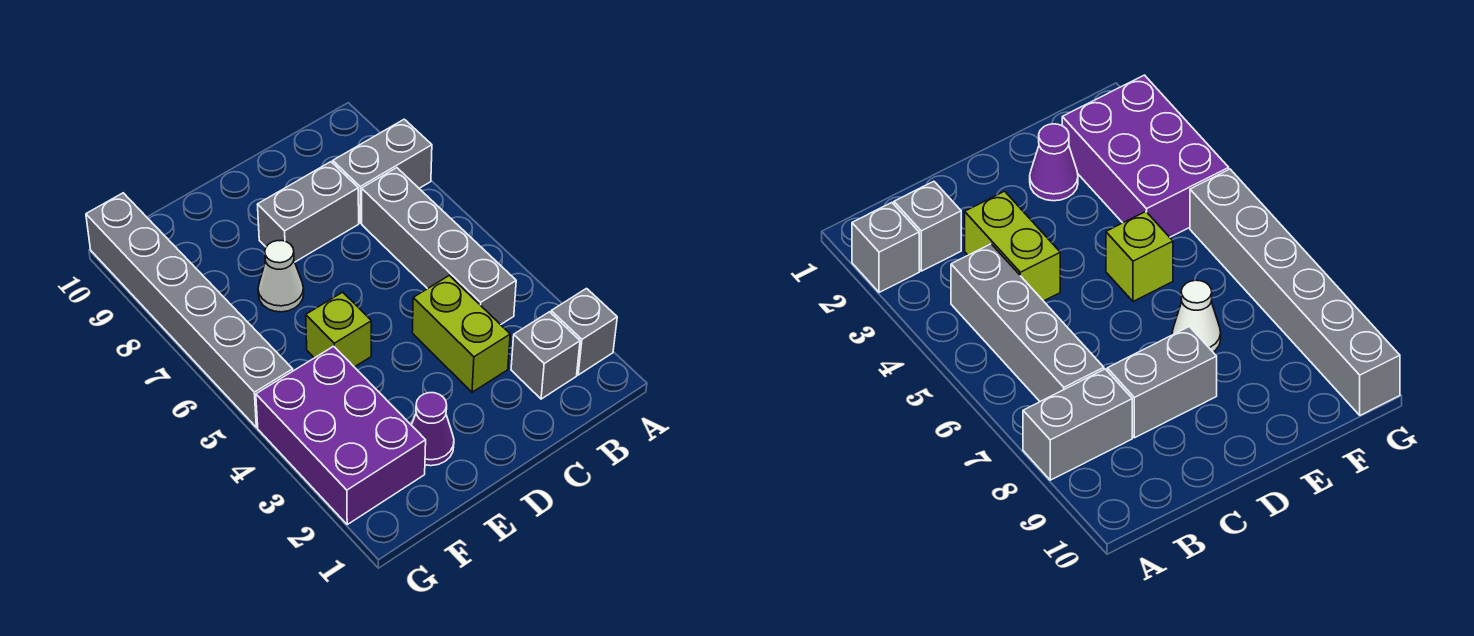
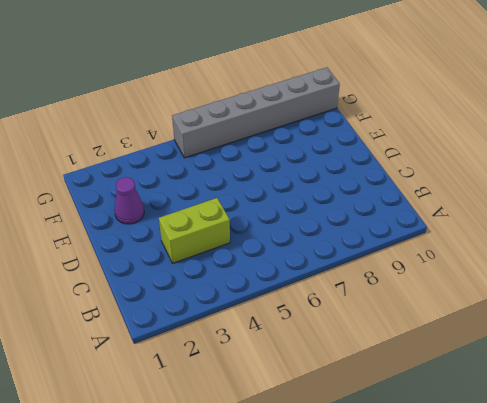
none -> grey 1x1 brick [551,289,617,375]
none -> grey 1x2 brick [333,119,432,223]

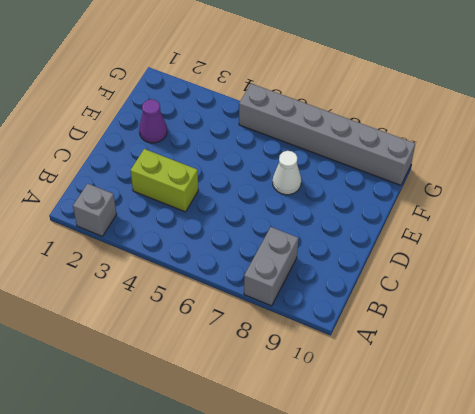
none -> grey 1x1 brick [511,312,580,399]
none -> grey 1x4 brick [362,168,516,325]

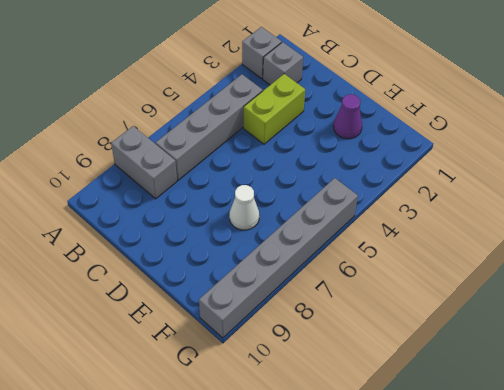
none -> grey 1x2 brick [258,162,359,262]
none -> lime 1x1 brick [306,292,371,367]

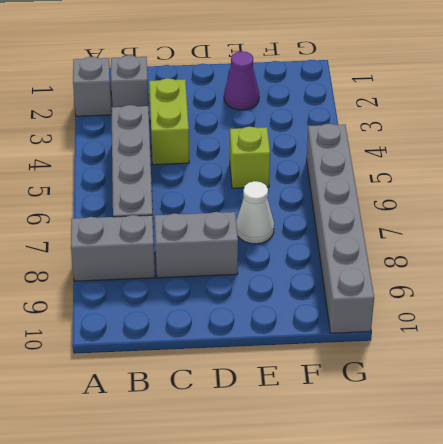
none -> purple 2x3 brick [256,346,426,524]

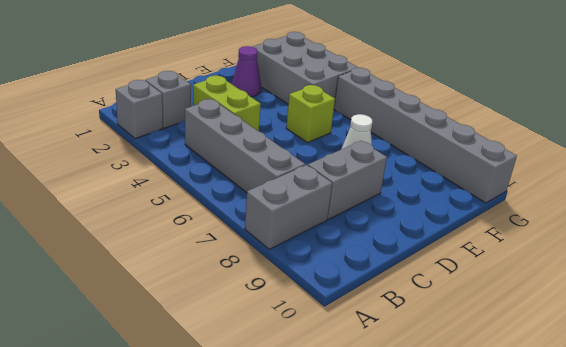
grey 2x3 brick [252,32,358,104] -> purple 2x3 brick [256,346,426,524]

